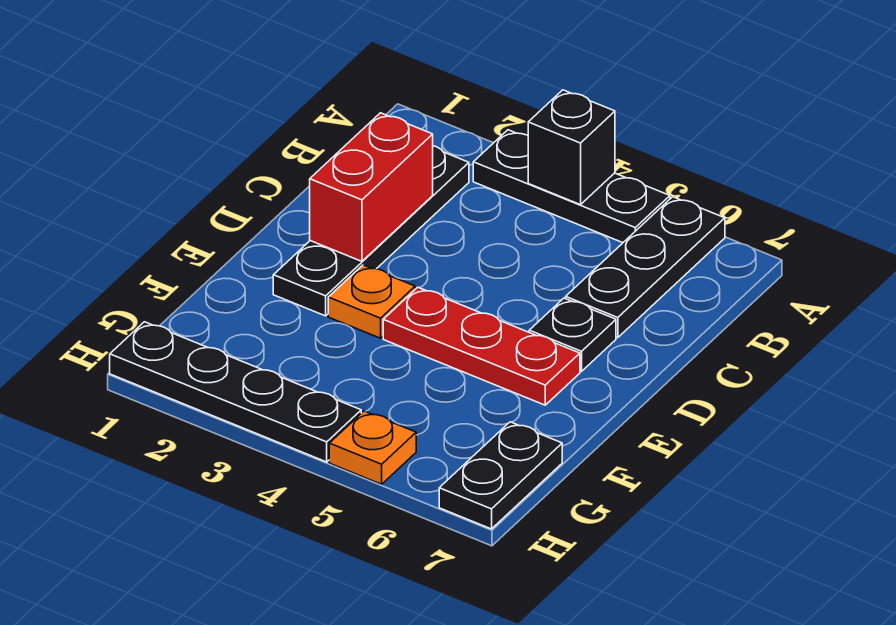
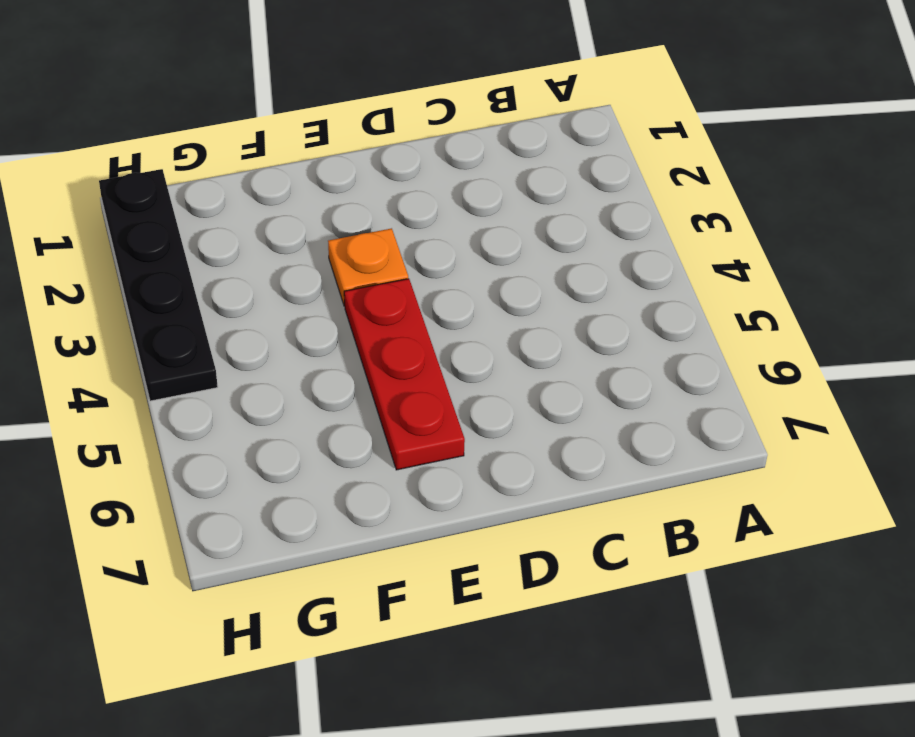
none -> black 1x3 plate [473,130,670,243]
none -> black 1x3 plate [565,197,725,338]

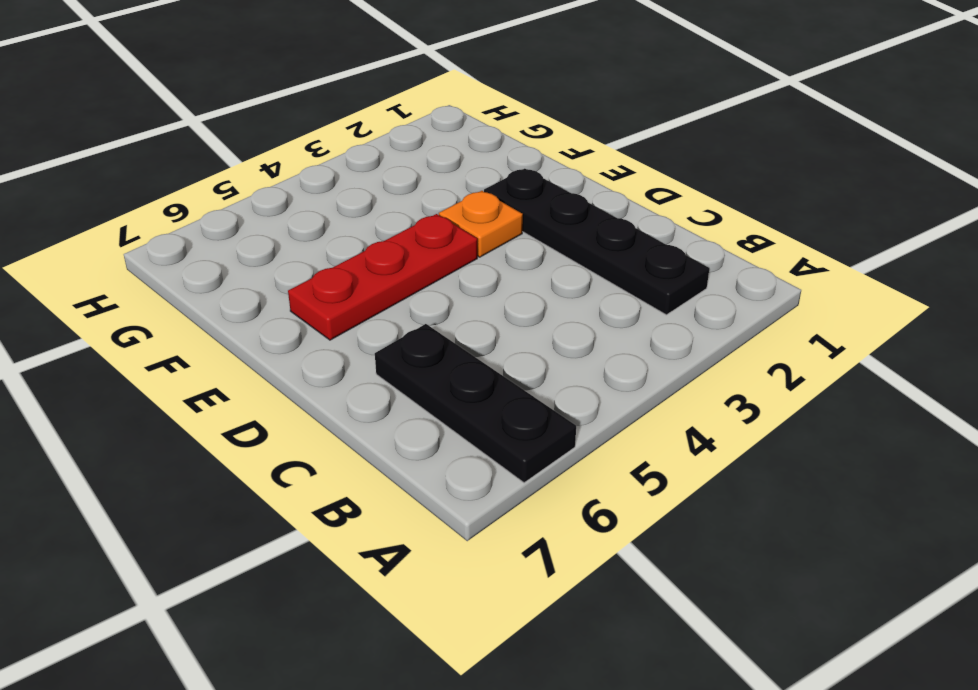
none -> black 1x3 plate [473,130,670,243]
none -> black 1x1 plate [529,298,616,371]

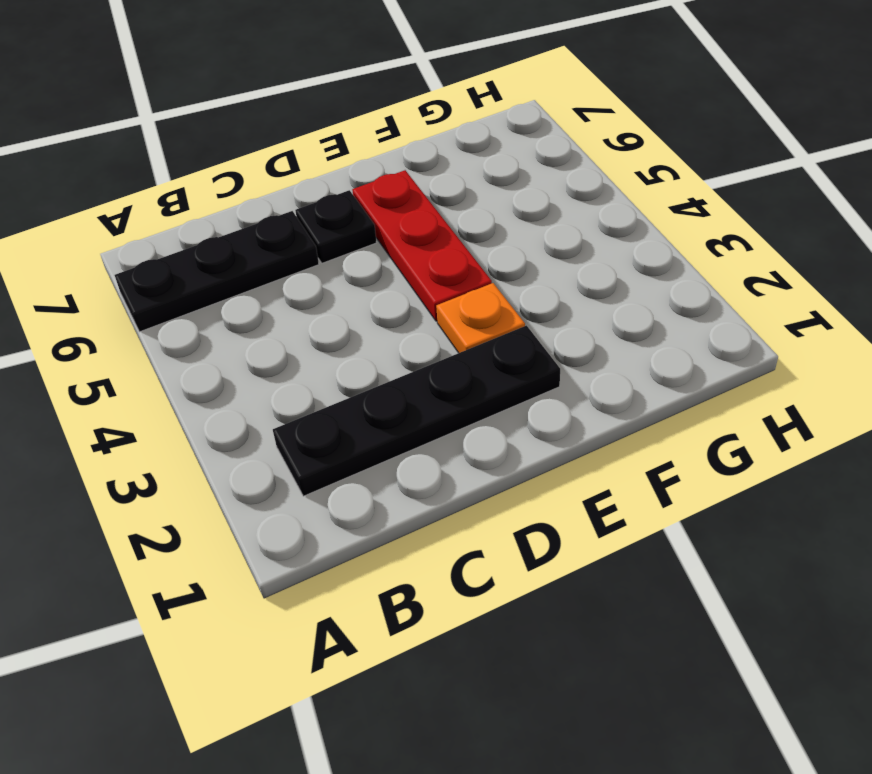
none -> black 1x3 plate [473,130,670,243]
none -> black 1x2 plate [439,422,562,529]

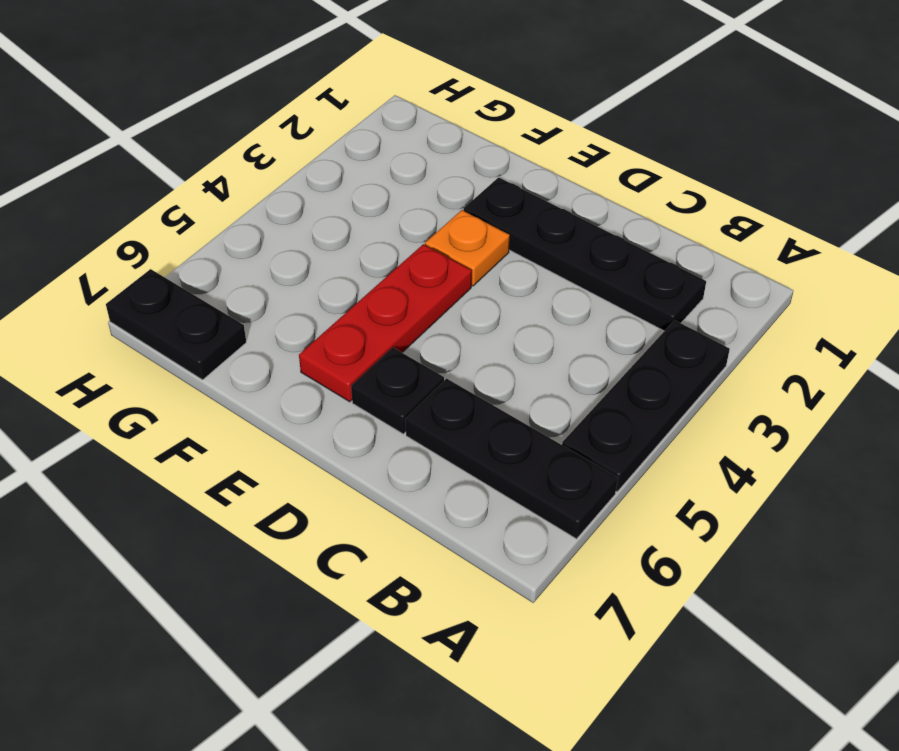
none -> black 1x4 plate [110,322,361,462]
none -> orange 1x1 plate [329,411,416,484]

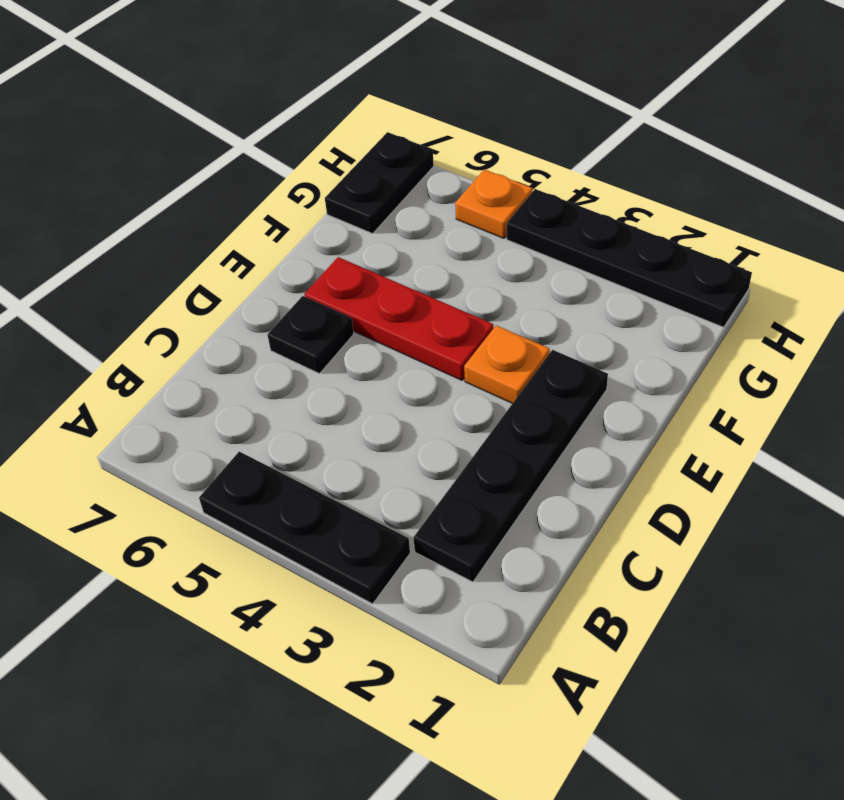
none -> black 1x3 plate [565,197,725,338]
none -> black 1x1 brick [528,90,615,205]

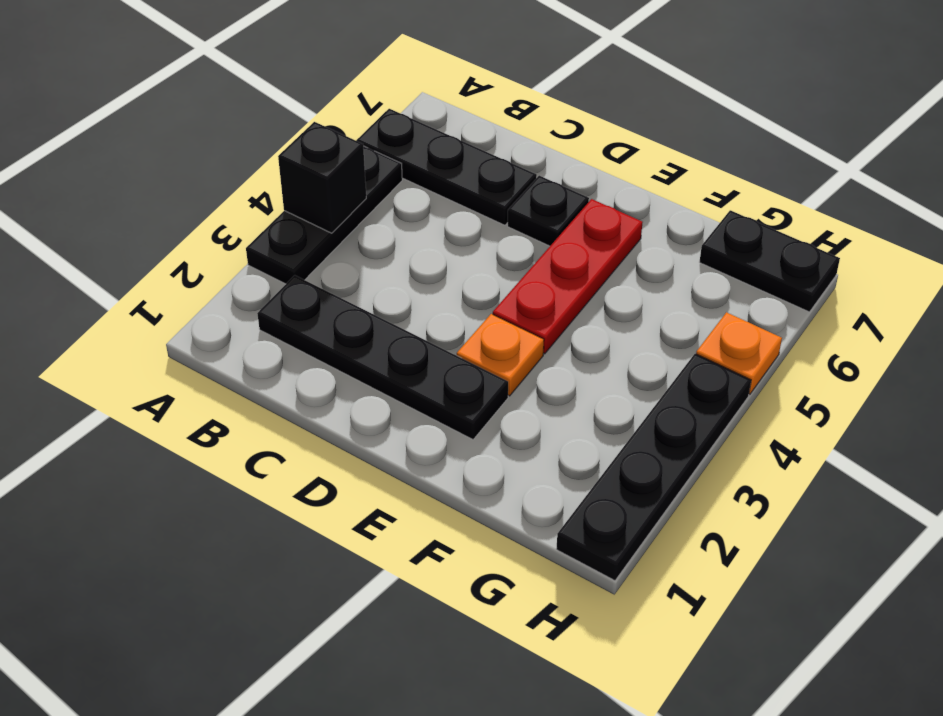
none -> red 1x2 brick [310,113,433,261]

